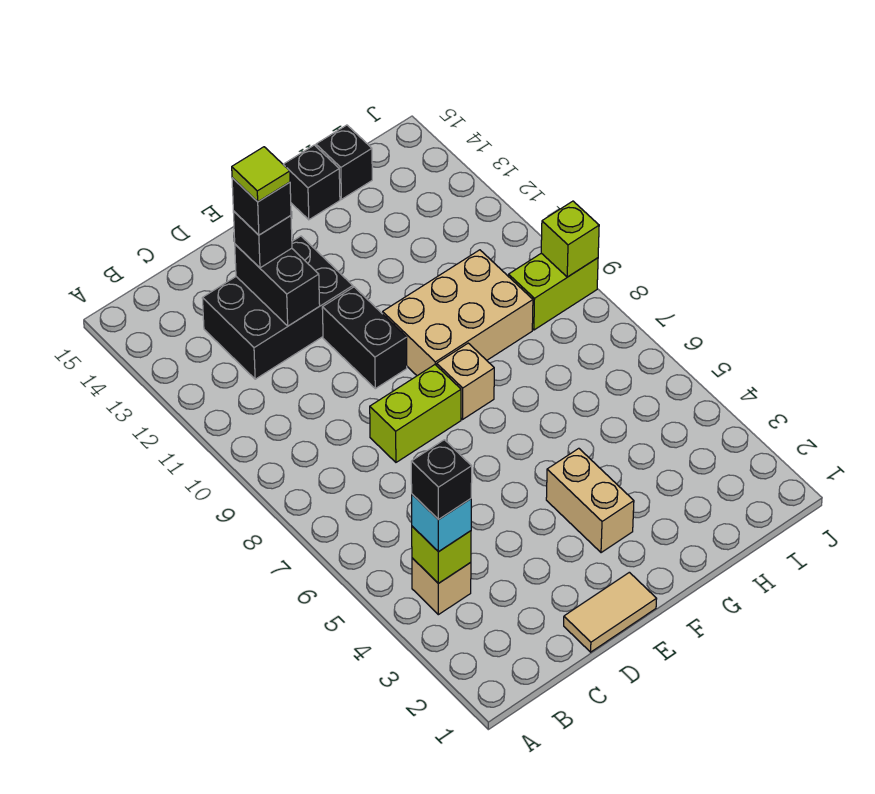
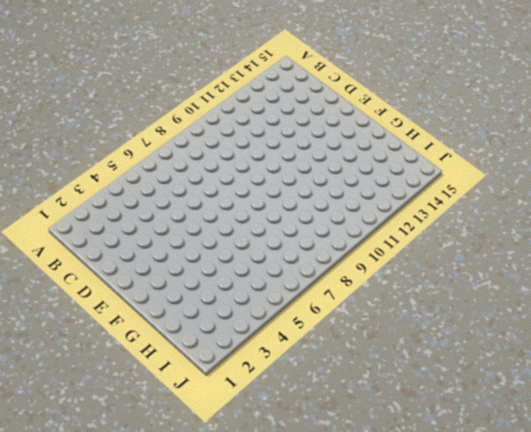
none -> tan 1x1 brick [412,558,471,615]
none -> black 2x3 brick [202,236,353,379]
none -> tan 1x2 tile [564,572,656,652]

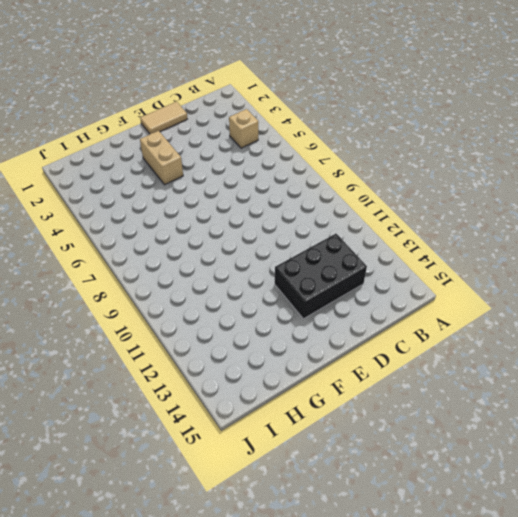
none -> lime 1x2 brick [370,365,461,462]
none -> black 1x2 brick [322,287,407,389]
none -> tan 1x1 brick [437,343,494,419]

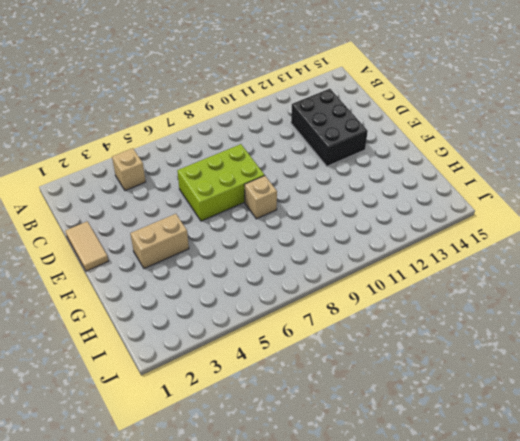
lime 2x3 brick [177,144,265,221] -> lime 1x2 brick [370,365,461,462]
none -> black 1x2 brick [322,287,407,389]
none -> tan 2x3 brick [383,250,533,376]
none -> black 1x1 brick [283,145,340,220]

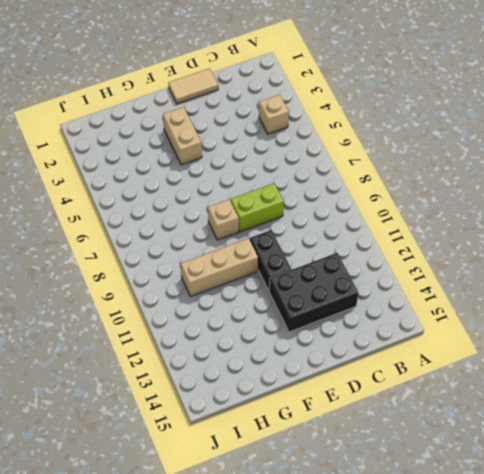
tan 1x3 brick [181,238,258,297] -> tan 2x3 brick [383,250,533,376]
none -> black 1x1 brick [283,145,340,220]
none -> black 1x1 brick [316,125,372,199]
none -> lime 1x2 brick [509,253,598,330]

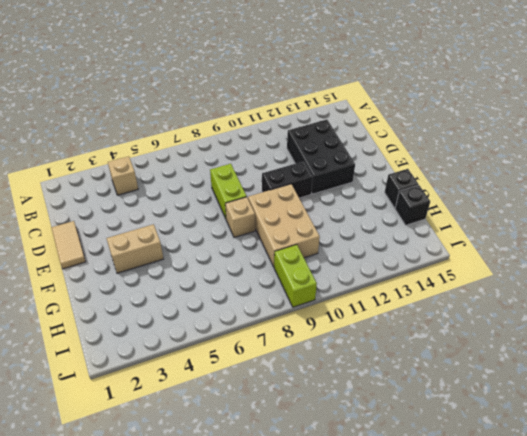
none -> lime 1x1 brick [412,526,471,583]
none -> black 1x2 brick [235,244,320,326]
none -> lime 1x1 brick [541,201,599,277]

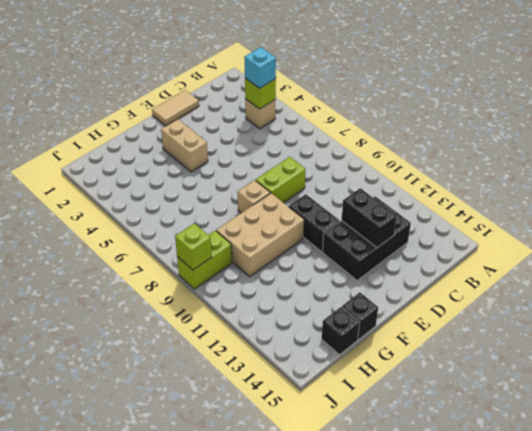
none -> black 1x1 brick [233,211,292,268]
none -> black 1x1 brick [411,440,472,520]
none -> black 1x1 brick [232,178,291,235]

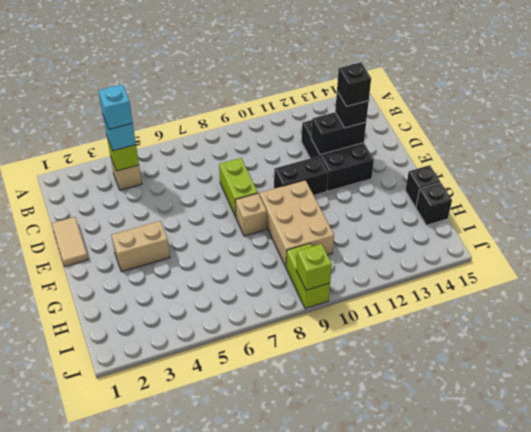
cyan 1x1 brick [99,85,133,129] -> black 1x1 brick [411,440,472,520]
none -> lime 1x1 tile [232,147,290,202]

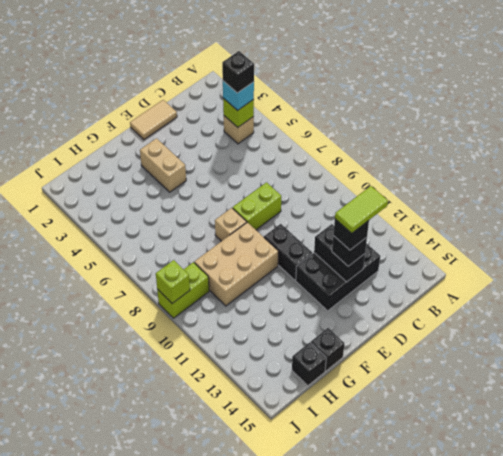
lime 1x2 tile [335,186,388,233] -> lime 1x1 tile [232,147,290,202]

